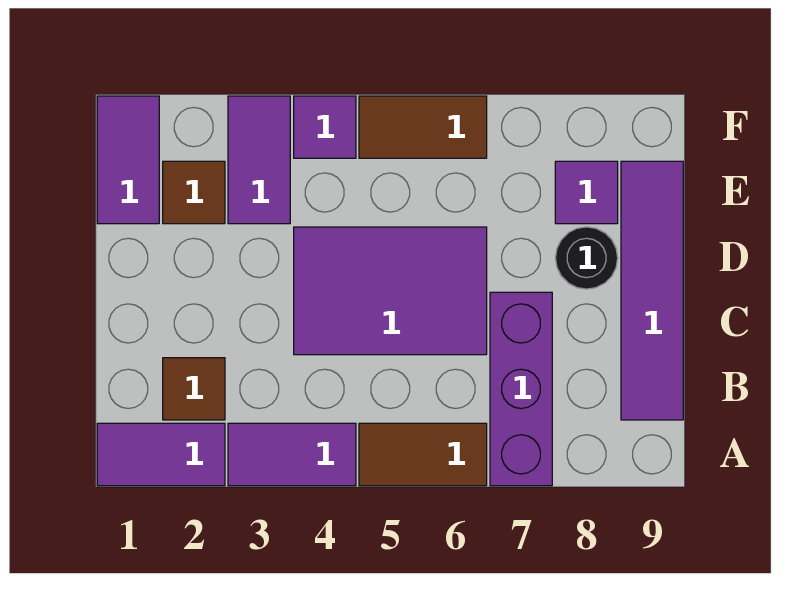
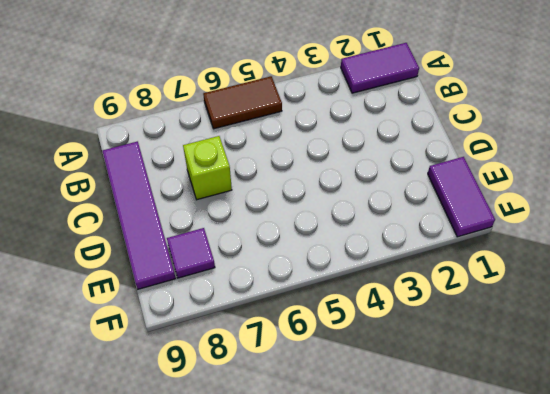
lime 1x1 brick [183,136,232,200] -> purple 1x3 brick [490,292,552,486]
none -> purple 1x2 tile [228,423,356,486]
none -> brown 1x1 tile [163,358,225,420]
none -> purple 2x3 tile [294,227,487,355]

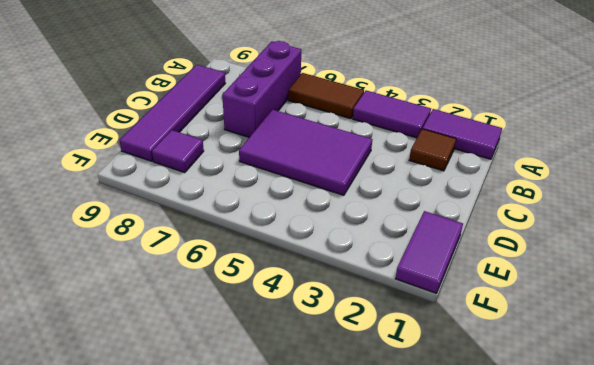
none -> black 1x1 round brick [555,227,618,289]
none -> brown 1x1 tile [163,161,225,224]
none -> purple 1x2 tile [228,96,290,224]

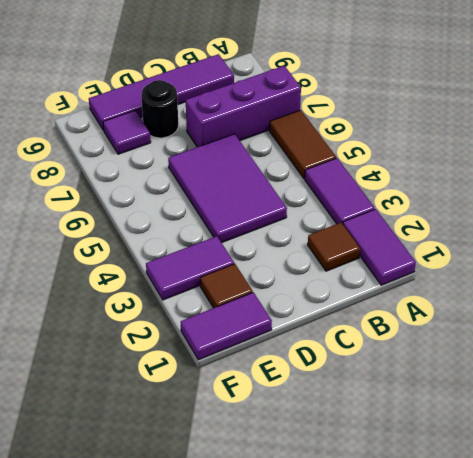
none -> purple 1x1 tile [294,96,356,158]
none -> brown 1x2 tile [359,96,487,158]

